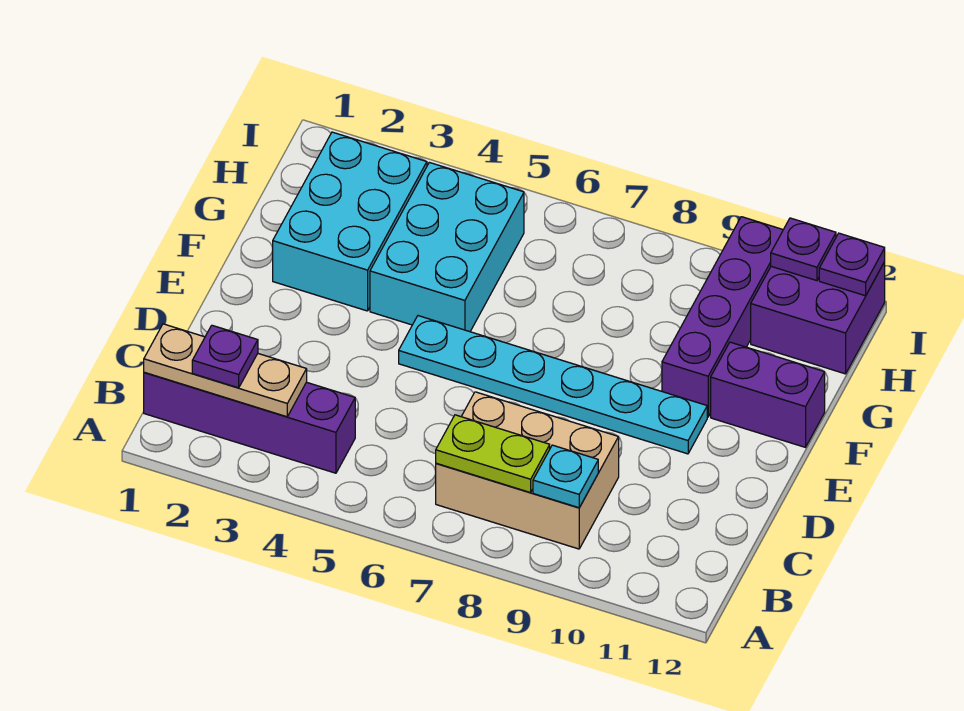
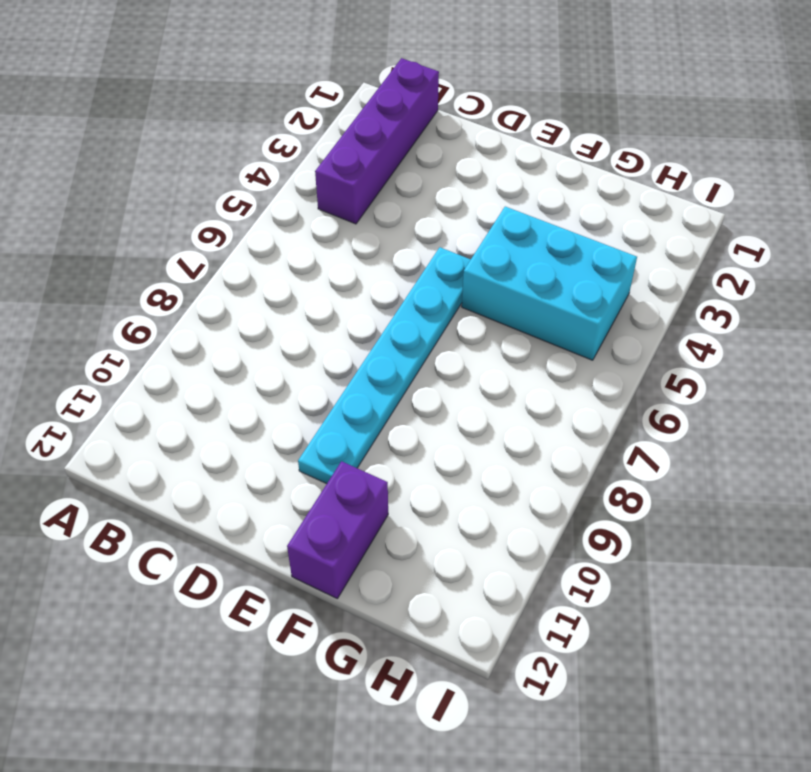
none -> tan 2x3 brick [436,392,619,549]
none -> cyan 2x3 brick [273,132,427,311]
none -> purple 1x4 brick [662,217,783,417]

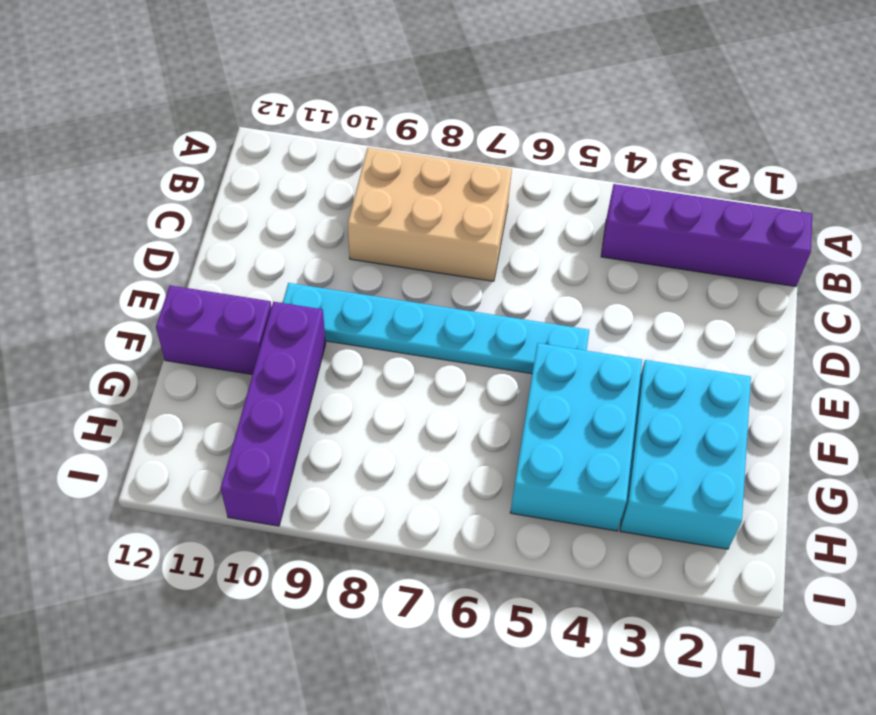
none -> purple 2x2 brick [751,262,885,374]
none -> tan 1x3 plate [144,324,307,417]
none -> lime 1x2 plate [436,415,550,493]

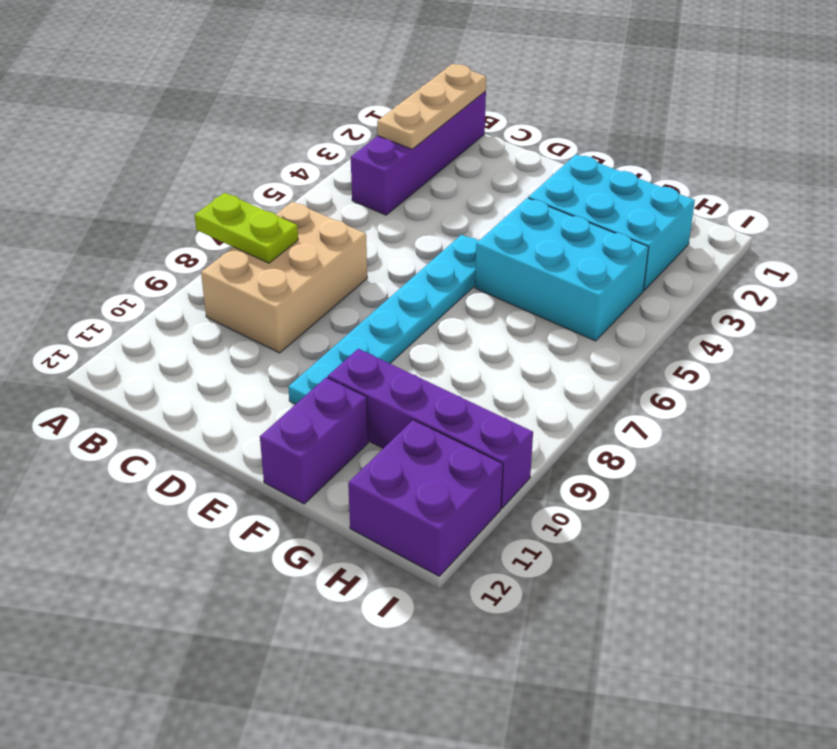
lime 1x2 plate [195,193,298,263] -> lime 1x2 plate turned to [436,415,550,493]
none -> cyan 1x1 plate [533,445,598,508]
none -> purple 1x1 plate [771,218,836,281]
none -> purple 1x1 plate [819,233,885,296]

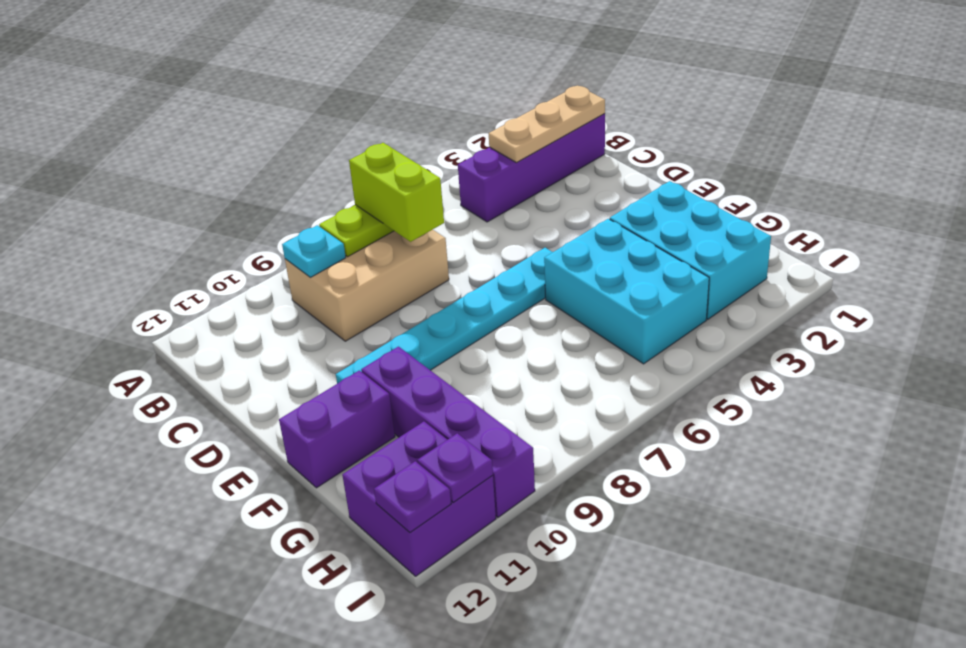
lime 1x2 brick [349,143,444,242] -> none
none -> purple 1x1 plate [192,325,258,388]

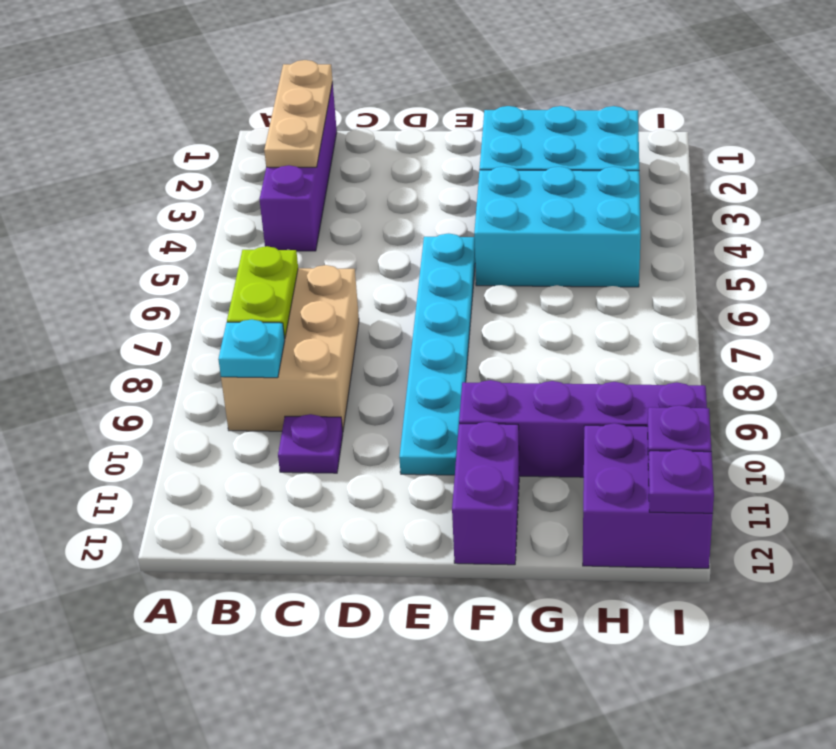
purple 1x1 plate [278,414,343,473] -> purple 1x1 plate moved to [192,325,258,388]

